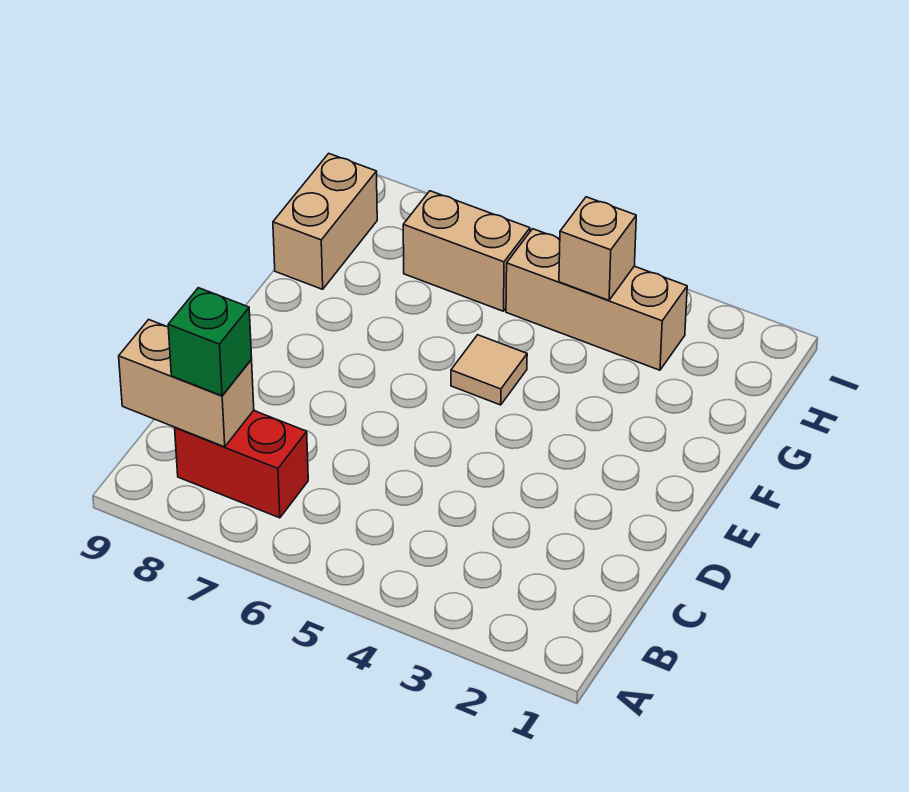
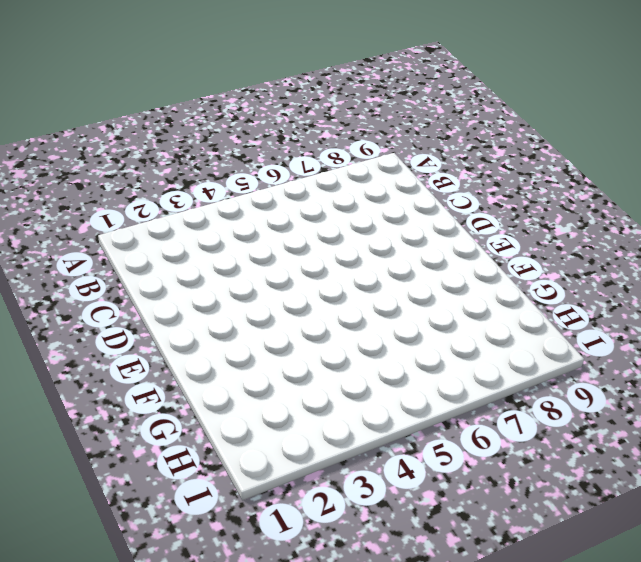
none -> red 1x2 brick [175,411,308,518]
none -> tan 1x1 tile [451,335,527,405]

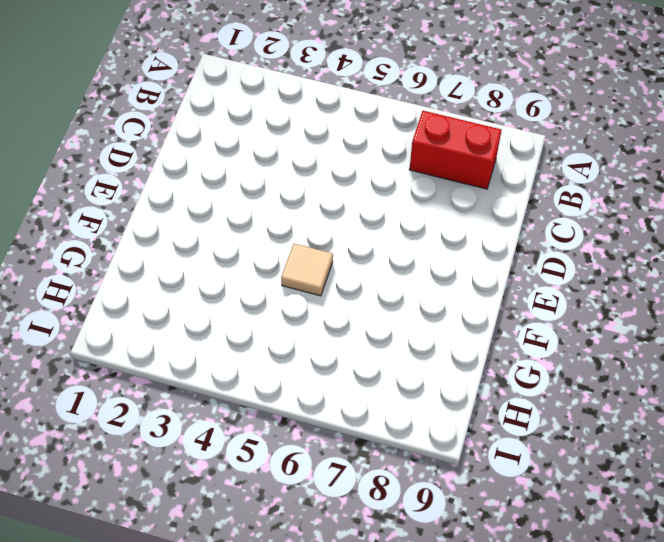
none -> tan 1x2 brick [273,154,377,289]
none -> tan 1x3 brick [506,229,687,370]

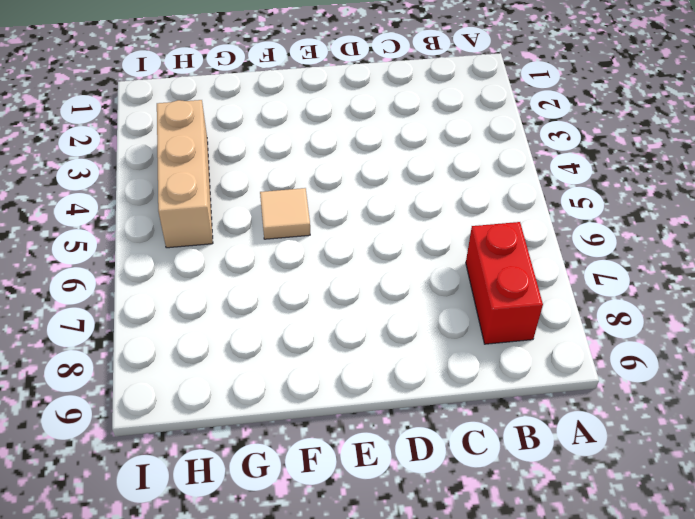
none -> tan 1x2 brick [273,154,377,289]
none -> tan 1x2 brick [403,191,530,311]

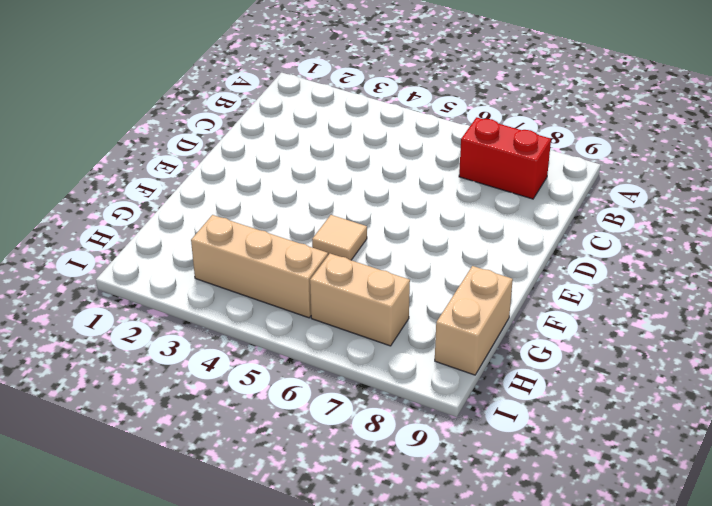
none -> tan 1x2 brick [119,320,254,447]
none -> tan 1x1 brick [559,197,636,300]

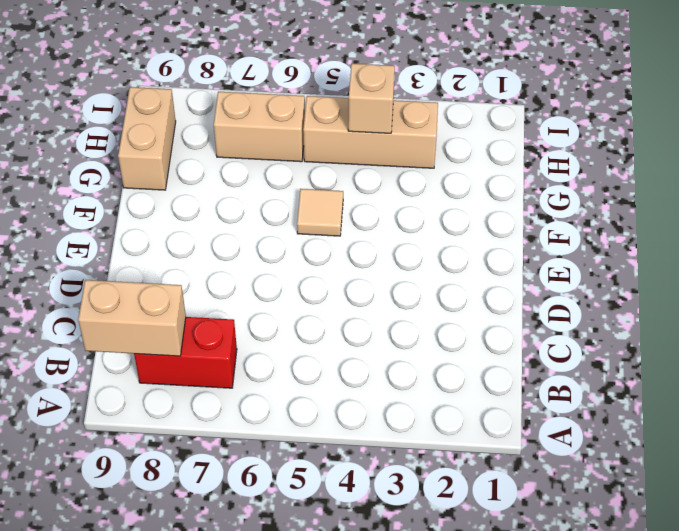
none -> green 1x1 brick [168,288,252,396]

